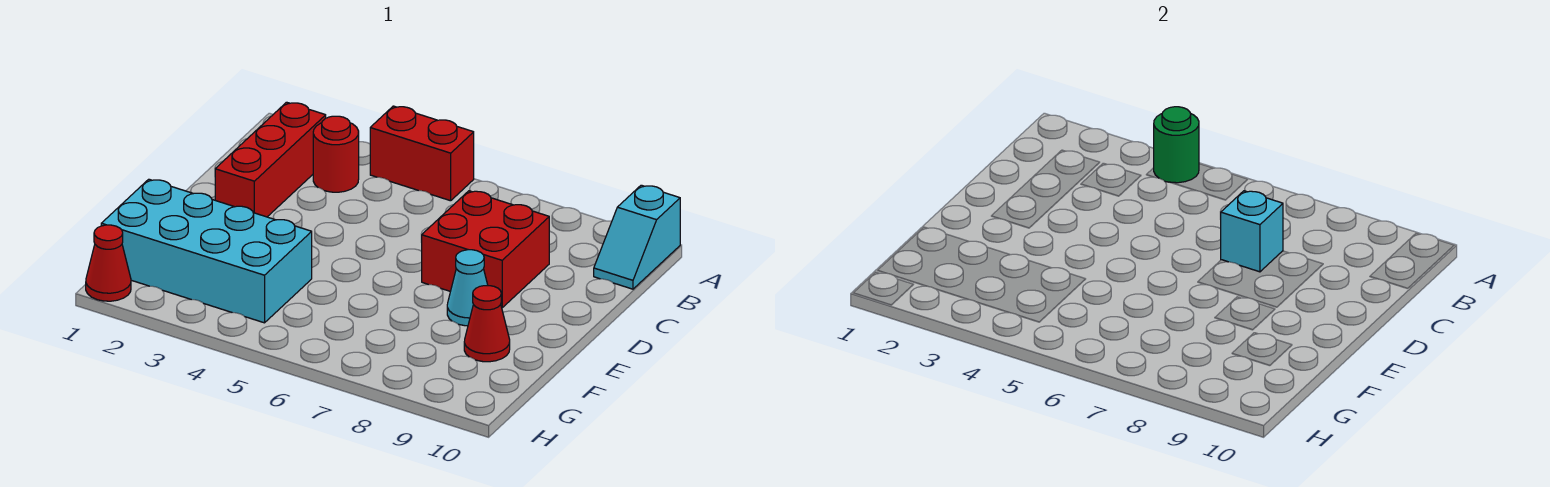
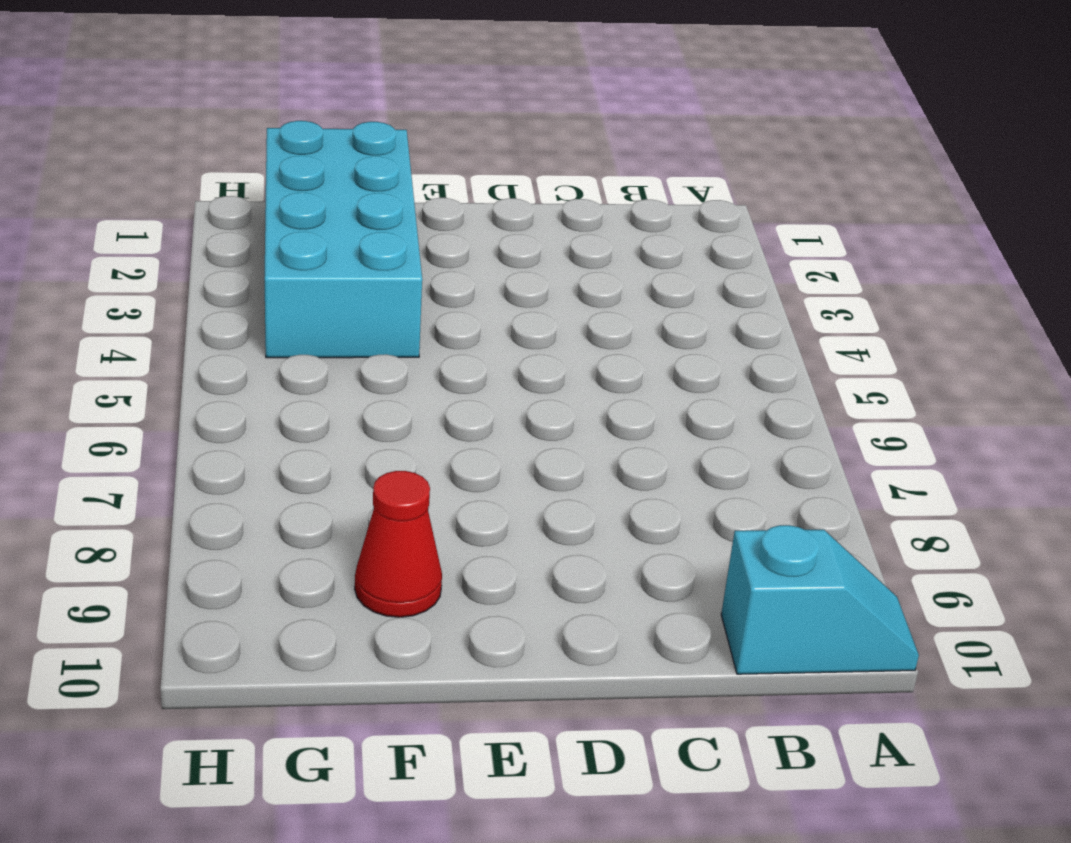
cyan 1x2 slope [721,525,919,674] -> cyan 1x2 slope turned to [594,185,680,289]
none -> red 1x2 brick [370,106,474,201]
none -> red 1x3 brick [215,102,326,217]

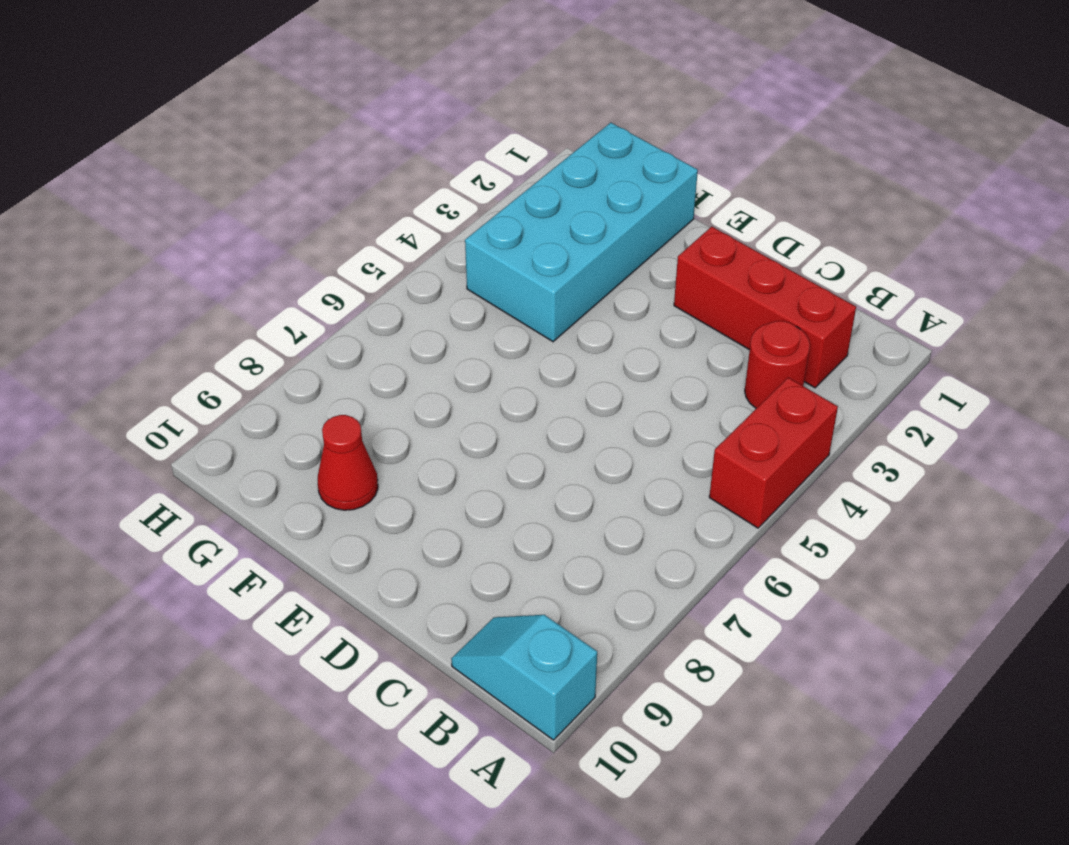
none -> red 2x2 brick [422,191,549,308]
none -> cyan 1x1 cone [447,250,488,326]

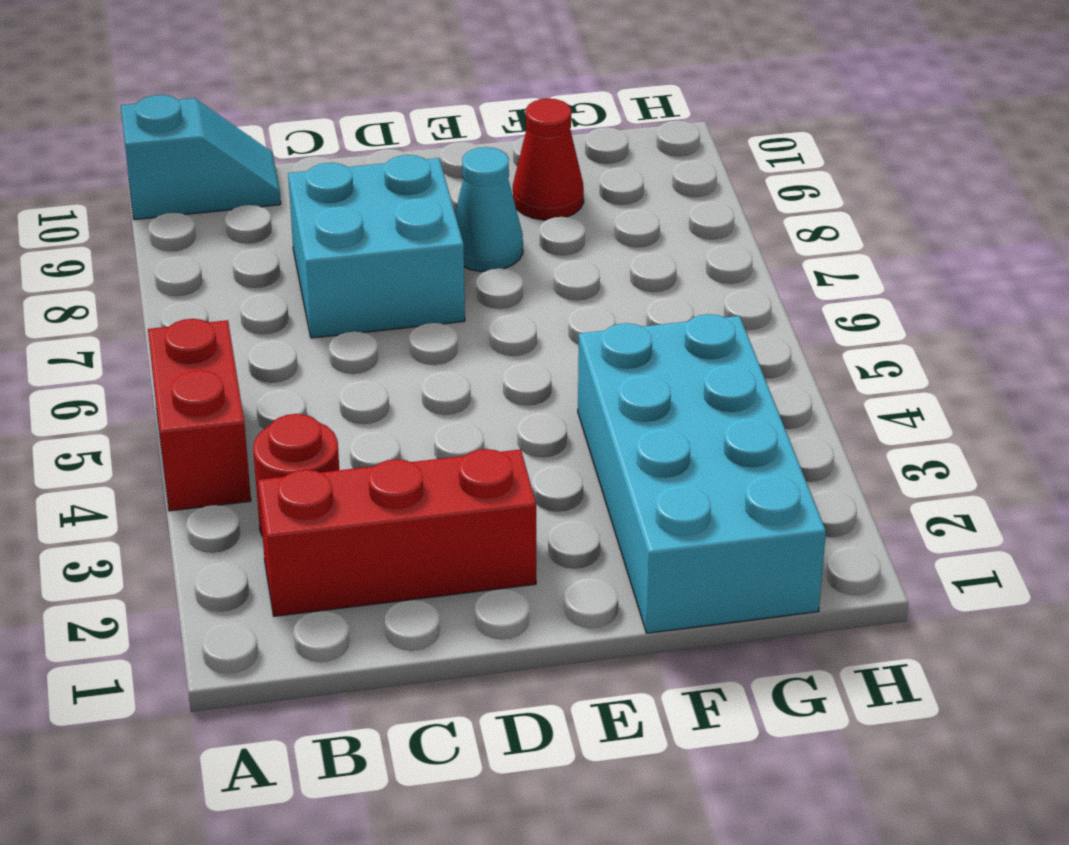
cyan 2x2 brick [288,155,465,338] -> red 2x2 brick [422,191,549,308]
none -> red 1x1 cone [86,225,131,301]
none -> green 1x1 round brick [1154,107,1199,183]

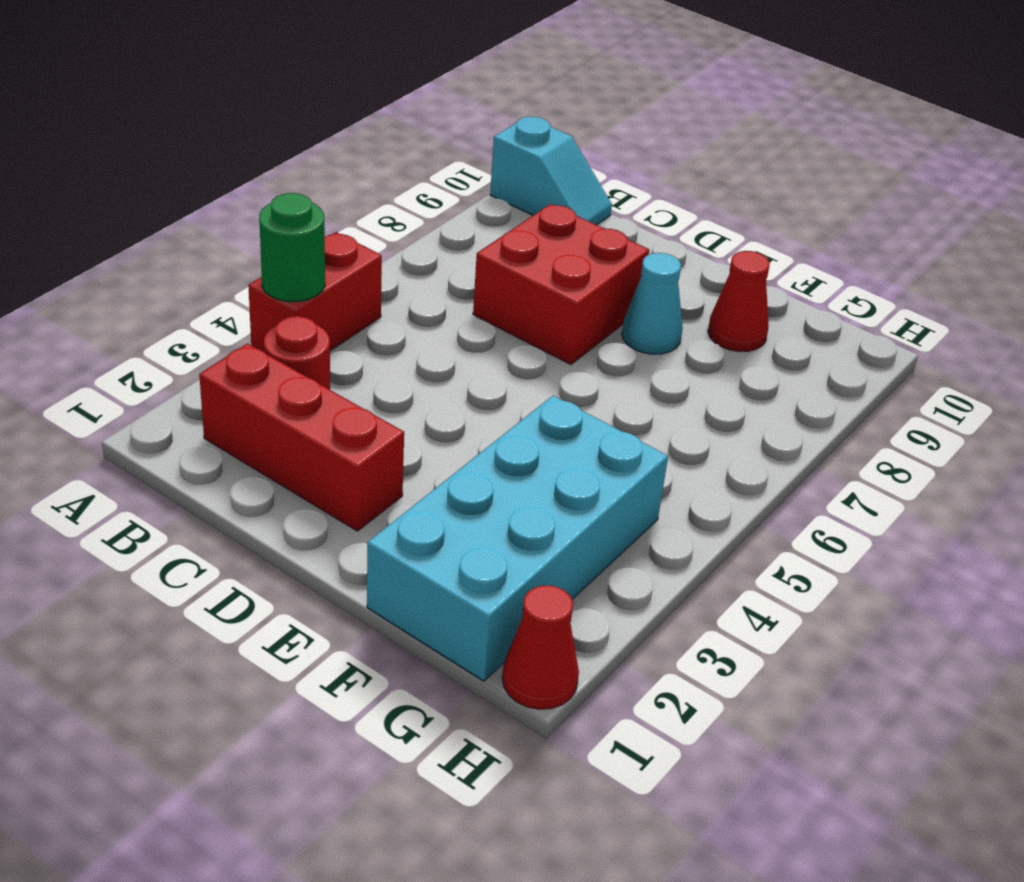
none -> cyan 1x1 brick [1221,191,1283,272]

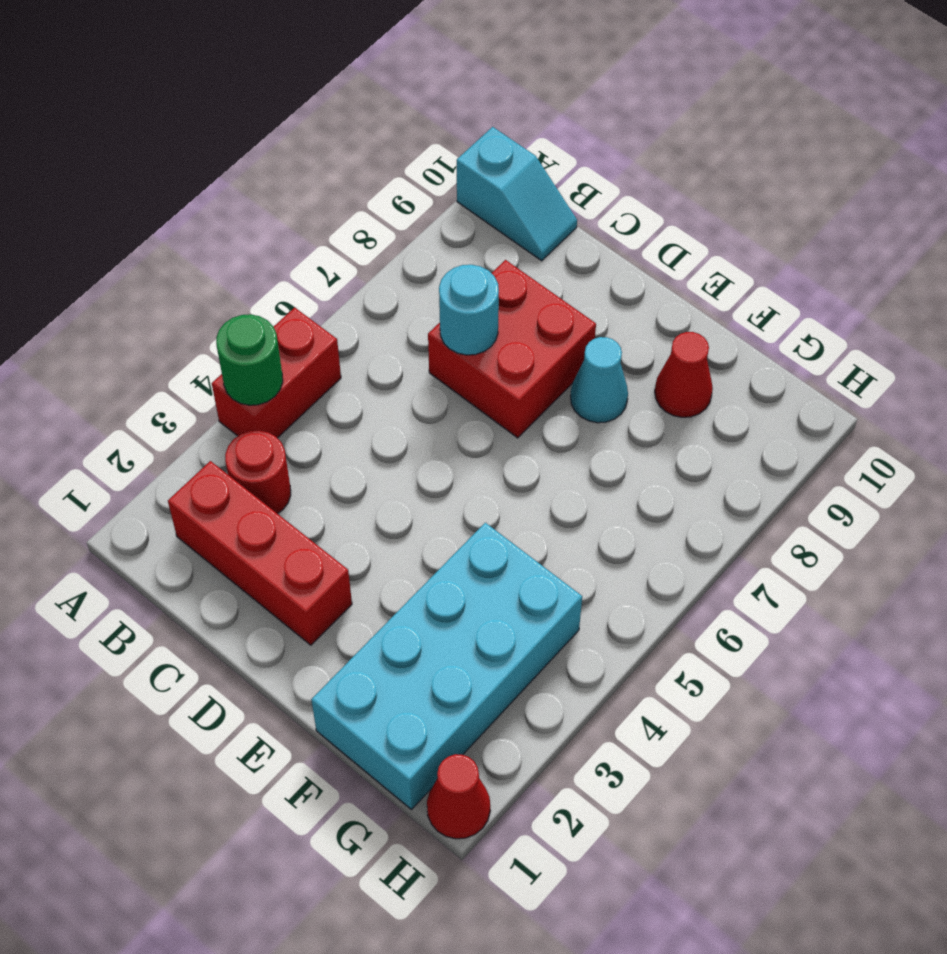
cyan 1x1 round brick [439,265,499,355] -> cyan 1x1 brick [1221,191,1283,272]

